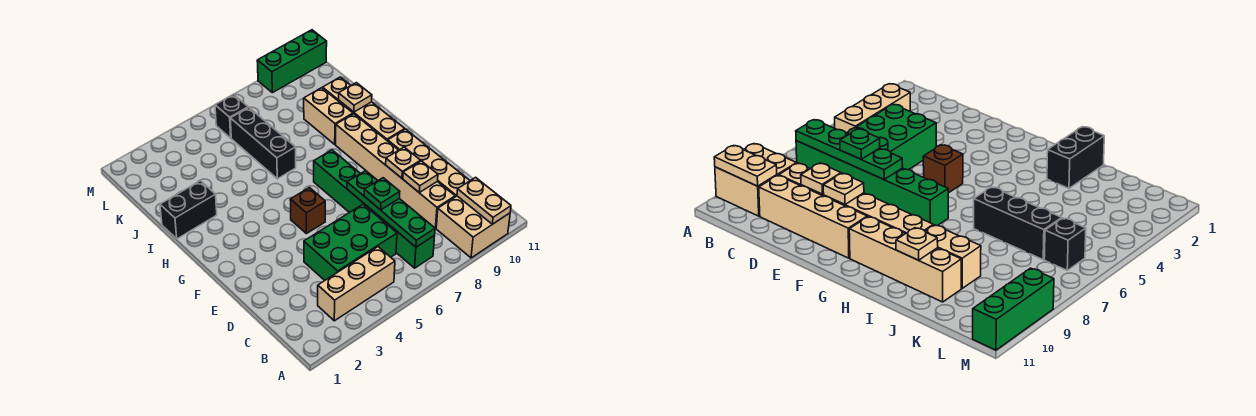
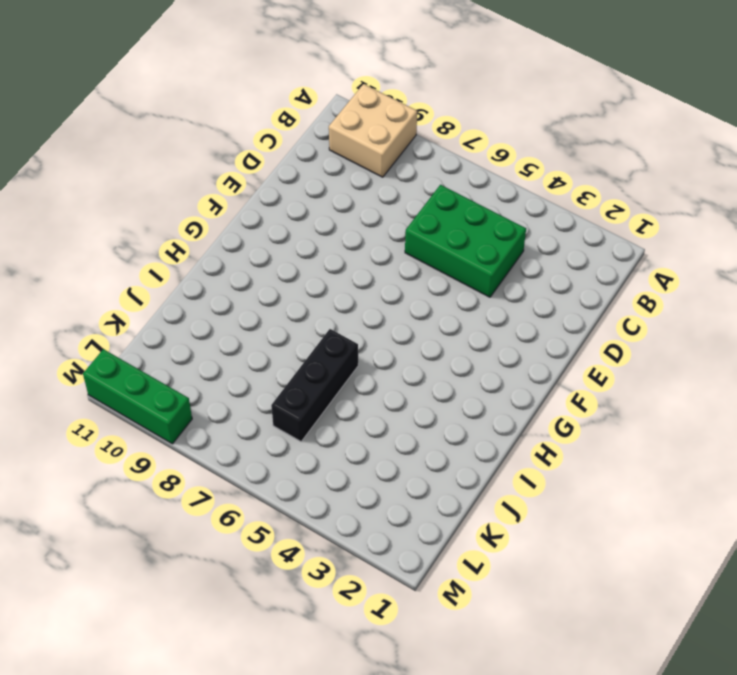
none -> tan 1x3 brick [318,247,395,321]
none -> green 1x6 brick [314,150,435,268]
none -> tan 1x6 brick [336,114,455,228]

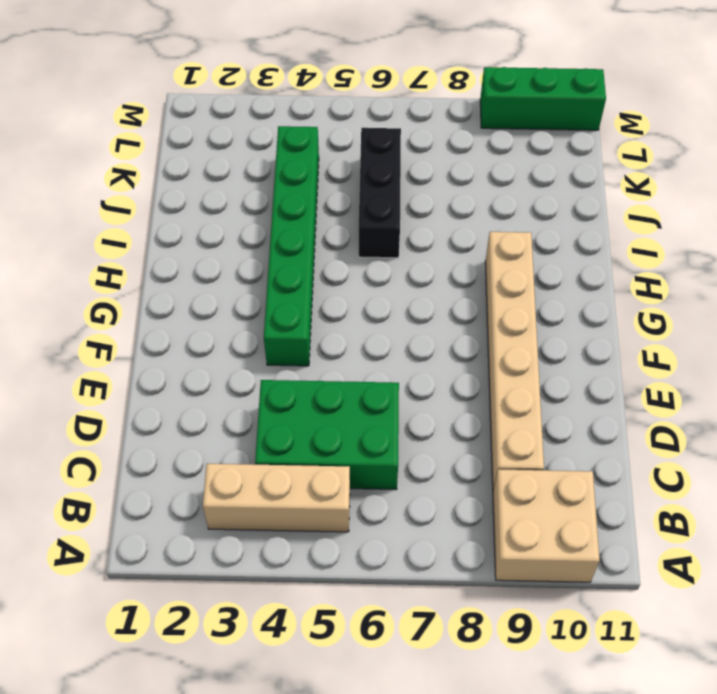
green 1x6 brick [264,126,319,366] -> green 1x6 brick moved to [314,150,435,268]
none -> tan 1x4 brick [388,129,470,197]
none -> brown 1x1 brick [290,188,325,234]
none -> tan 1x4 brick [323,77,405,141]

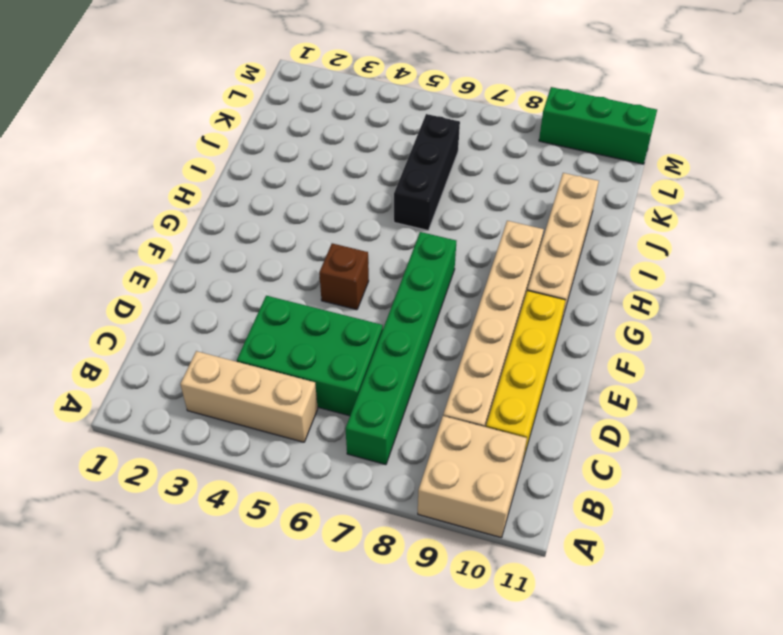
yellow 1x4 brick [486,291,566,459] -> tan 1x4 brick [388,129,470,197]
none -> black 1x2 brick [160,181,217,239]
none -> tan 1x2 brick [304,88,353,144]
none -> black 1x1 brick [215,94,248,138]

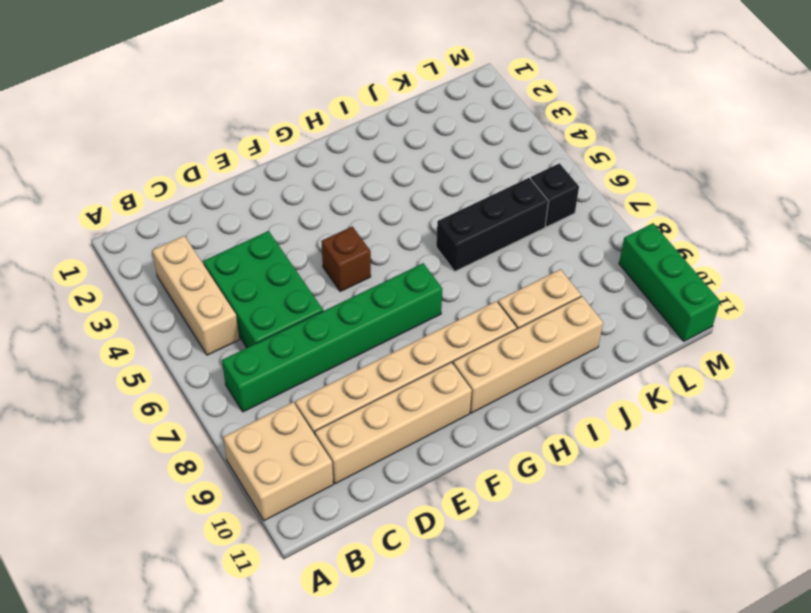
none -> black 1x2 brick [160,181,217,239]
none -> tan 1x2 plate [457,177,511,224]
none -> green 1x4 plate [347,171,435,247]

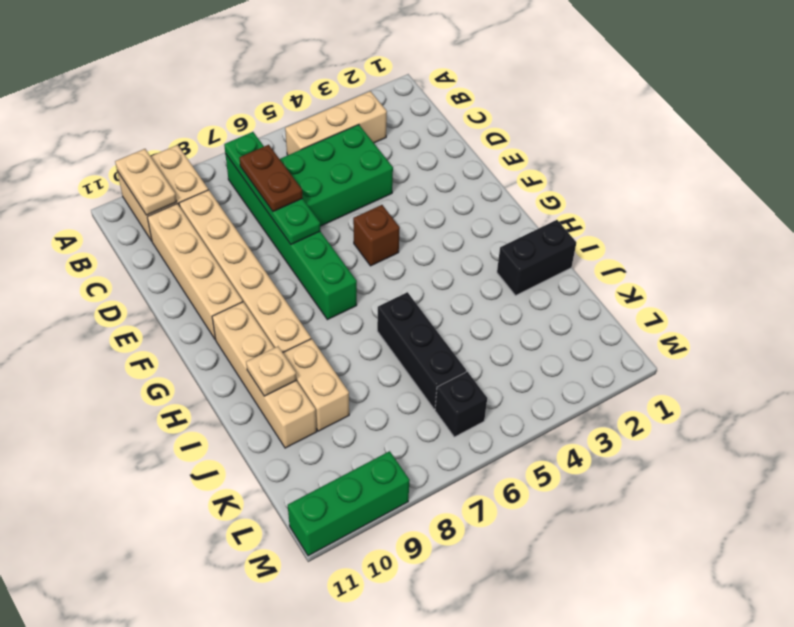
brown 1x2 plate [239,145,303,211] -> green 1x1 plate [364,178,400,210]
none -> tan 1x1 plate [403,161,438,192]
none -> tan 1x1 plate [386,147,421,178]

